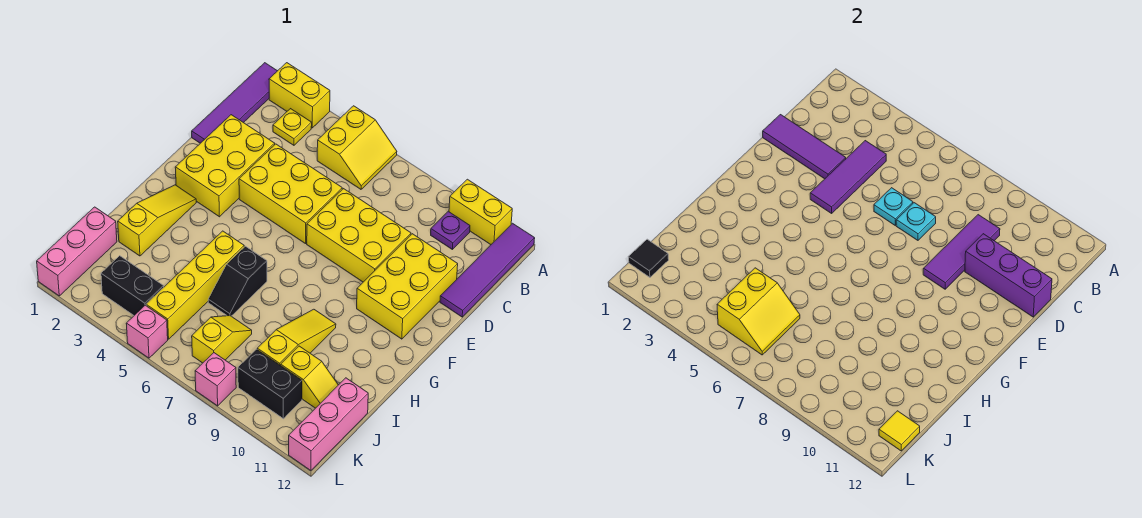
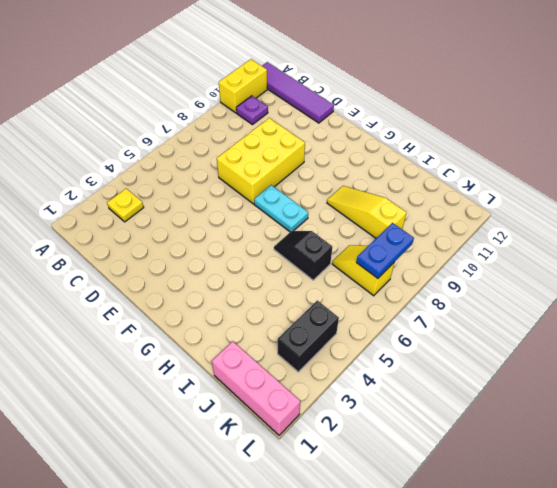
cyan 1x2 plate [254,185,308,232] -> none
black 1x2 slope [274,231,332,280] -> black 1x2 slope turned to [208,246,267,316]
blue 1x2 plate [356,223,414,279] -> none
none -> purple 1x4 tile [192,63,277,143]
none -> yellow 1x2 brick [269,63,330,128]
none -> yellow 2x2 slope [317,106,397,189]
none -> yellow 2x3 brick [175,115,275,217]

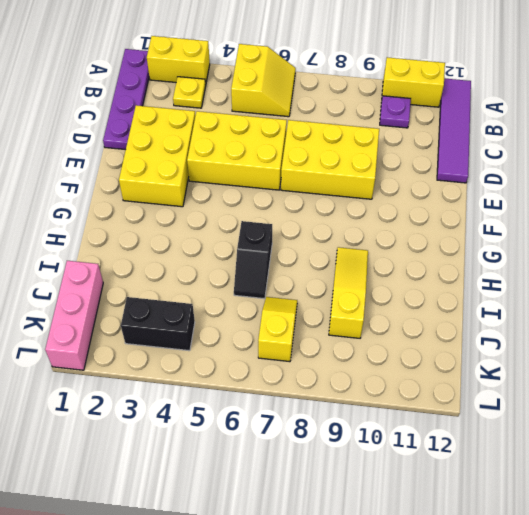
purple 1x4 plate [103,49,149,150] -> purple 1x4 tile [192,63,277,143]
none -> yellow 2x3 brick [357,234,458,339]
none -> yellow 1x3 slope [118,185,196,256]
none -> yellow 1x4 brick [146,231,244,339]
none -> yellow 1x2 slope [281,346,338,408]

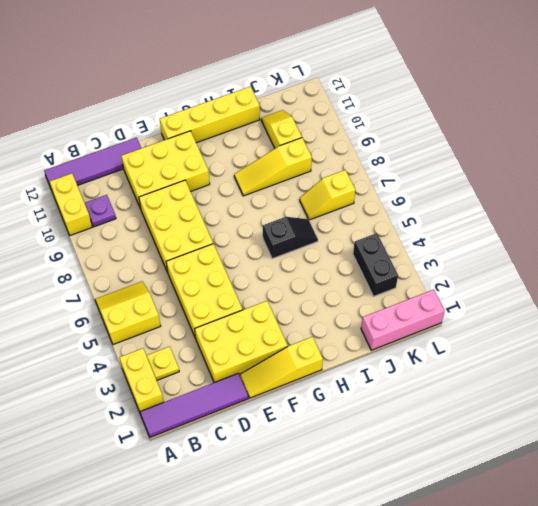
yellow 1x3 slope [240,337,323,398] -> yellow 1x3 slope moved to [118,185,196,256]
yellow 1x4 brick [160,86,260,143] -> yellow 1x4 brick moved to [146,231,244,339]
none -> pink 1x3 brick [289,378,368,471]
none -> black 1x2 brick [238,349,302,419]
none -> pink 1x1 brick [126,305,168,358]
none -> pink 1x1 brick [195,353,236,406]

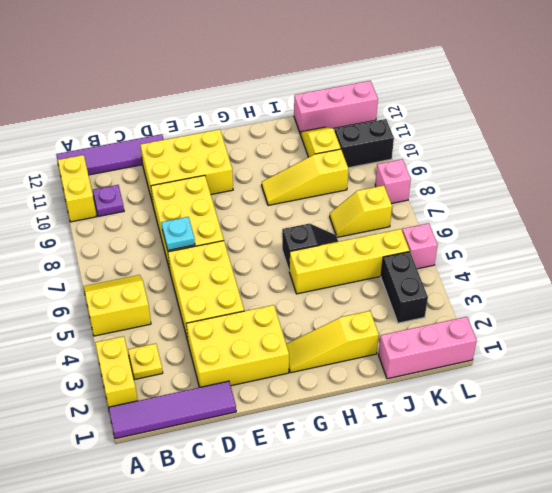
black 1x2 brick [335,119,394,168] -> black 1x2 brick turned to [238,349,302,419]
none -> purple 1x3 tile [810,141,886,213]
none -> purple 1x3 tile [923,215,1000,289]
none -> purple 1x3 tile [763,115,846,179]
none -> cyan 1x1 plate [874,188,913,225]

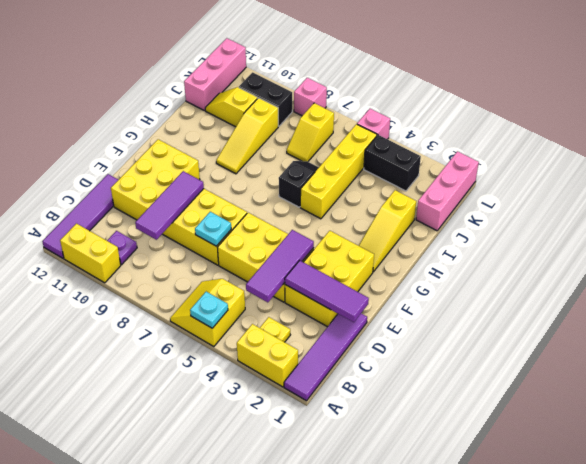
cyan 1x1 plate [190,292,228,328] -> cyan 1x1 plate moved to [874,188,913,225]
none -> purple 1x3 brick [965,234,1052,317]
none -> yellow 2x2 slope [717,268,800,355]
none -> black 1x1 tile [629,239,669,277]
none -> yellow 1x1 tile [879,411,920,451]

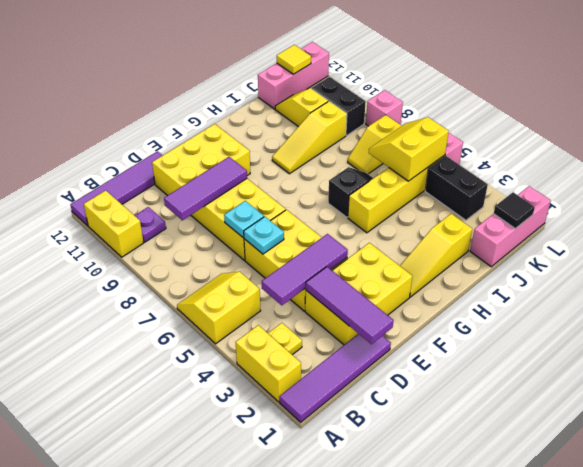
none -> purple 1x3 brick [965,234,1052,317]

